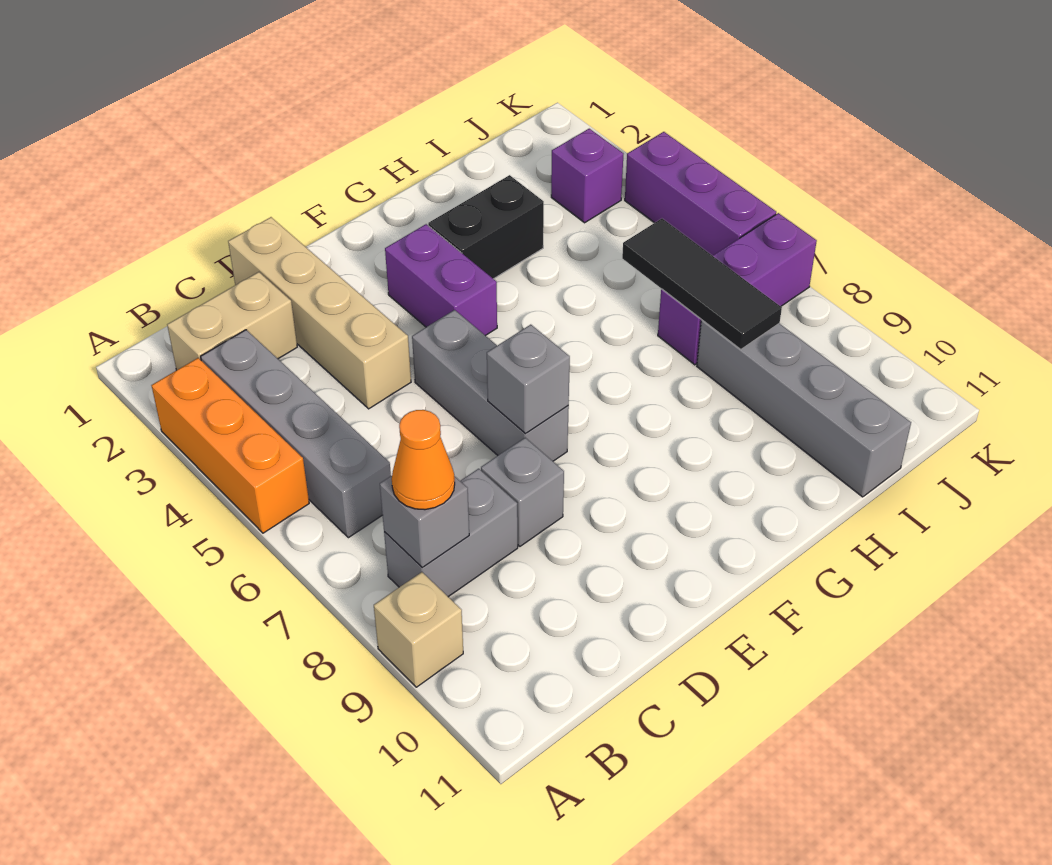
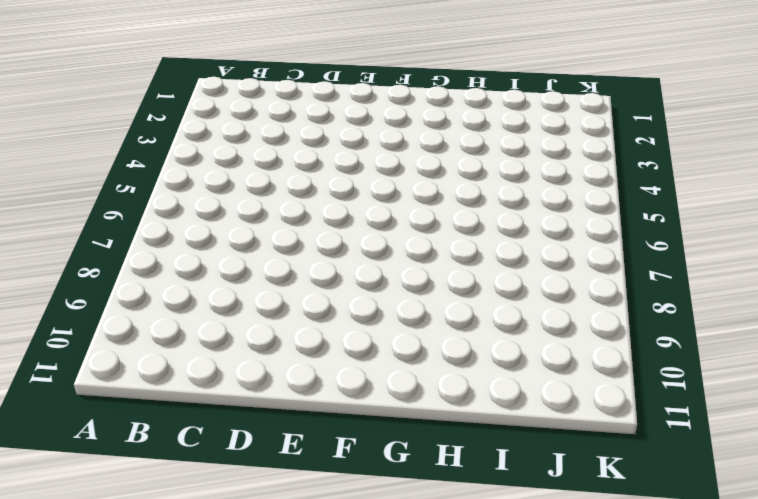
none -> orange 1x3 brick [152,358,309,533]
none -> tan 1x1 brick [374,572,463,687]
none -> tan 1x2 brick [167,272,297,370]

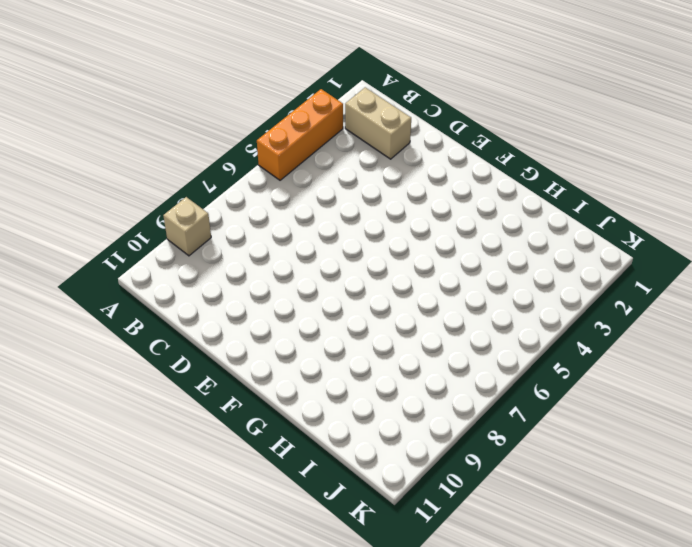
none -> grey 1x4 brick [201,330,391,538]
none -> grey 1x2 brick [384,469,518,597]
none -> tan 1x4 brick [228,217,411,409]

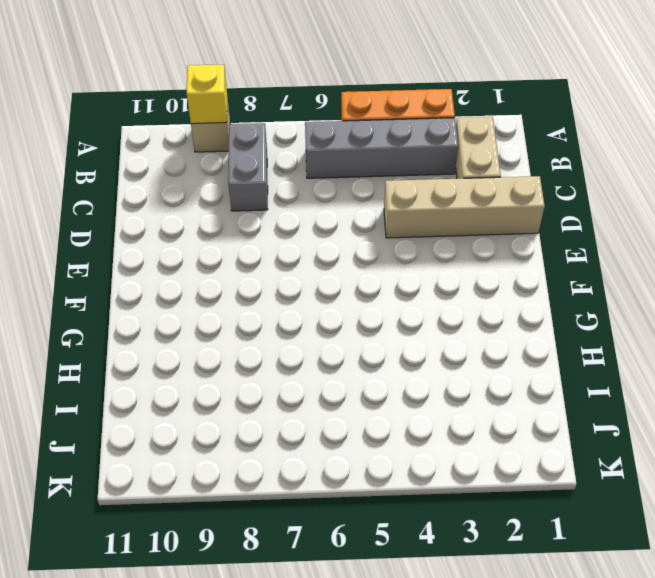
yellow 1x1 brick [187,65,227,124] -> none
none -> grey 1x1 brick [481,438,564,546]
none -> grey 1x3 brick [412,310,569,461]
none -> purple 1x2 brick [385,224,497,336]

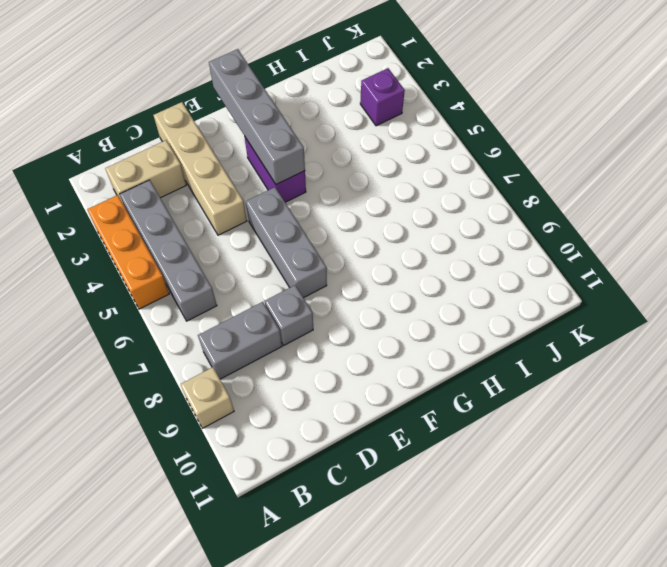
grey 1x4 brick [209,49,305,184] -> grey 1x4 brick moved to [697,320,911,497]
none -> black 1x2 brick [428,175,544,279]
none -> purple 1x3 brick [658,213,817,365]
none -> purple 1x3 brick [625,132,776,256]

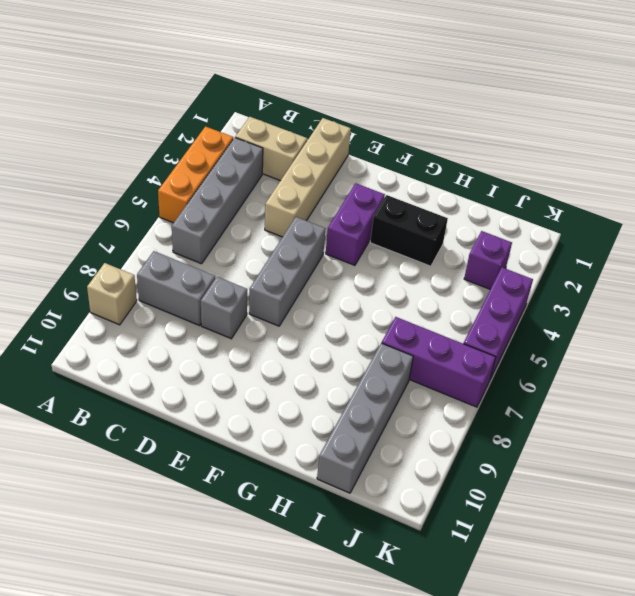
none -> grey 1x1 brick [380,476,469,567]
none -> grey 1x1 brick [487,325,570,434]
none -> black 1x3 tile [622,219,782,350]

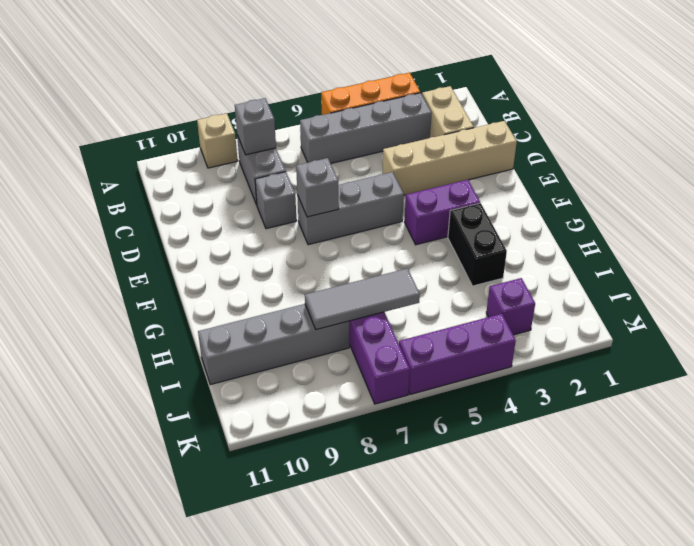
grey 1x3 tile [305,268,420,330] -> black 1x3 tile [622,219,782,350]
none -> orange 1x1 cone [392,410,455,510]

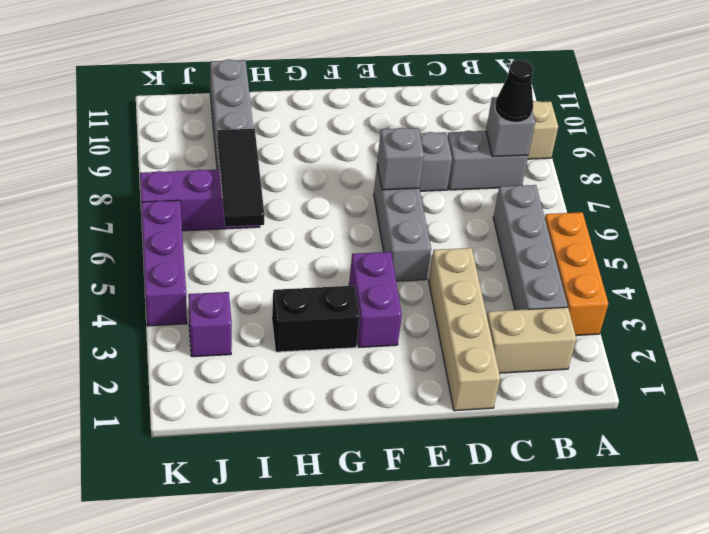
black 1x1 cone [495,60,533,122] -> orange 1x1 cone [392,410,455,510]

